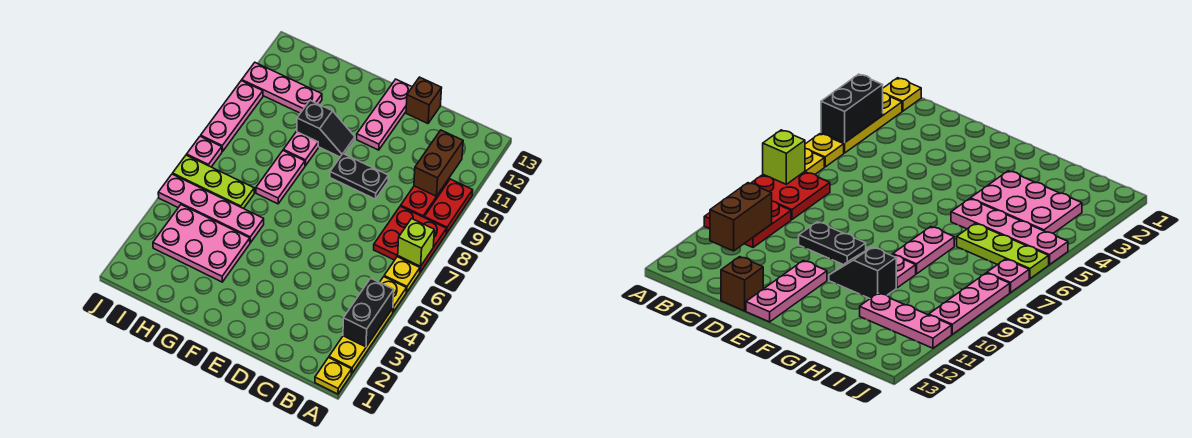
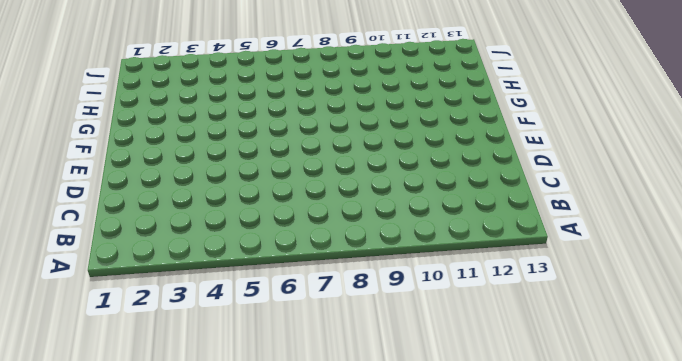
none -> yellow 1x1 plate [315,358,352,394]
none -> yellow 1x3 plate [329,308,393,373]
none -> yellow 1x1 plate [380,277,406,312]

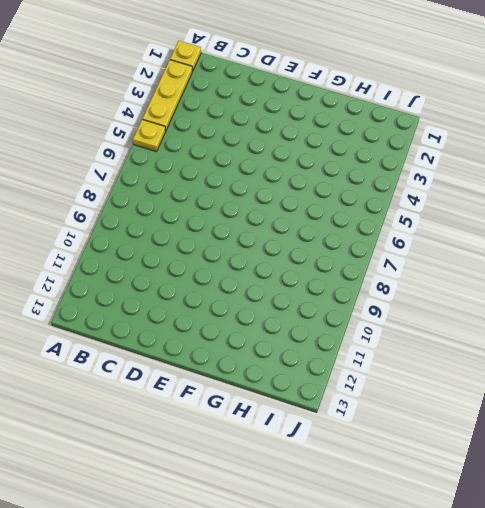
none -> yellow 1x1 plate [384,257,420,292]
none -> red 2x2 plate [374,206,446,272]
none -> red 1x2 plate [424,179,473,233]

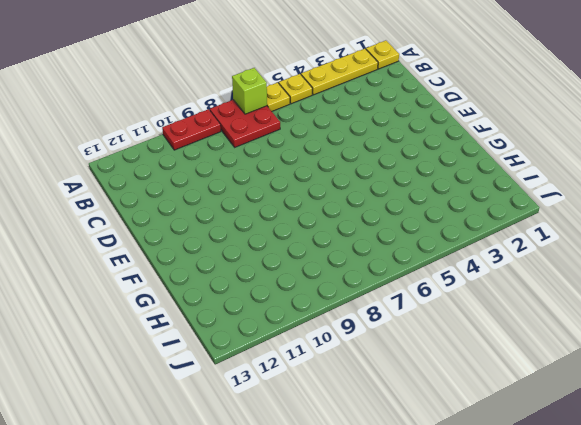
none -> red 1x2 plate [401,179,449,217]
none -> black 1x2 plate [330,154,389,199]
none -> brown 1x1 brick [406,77,442,123]

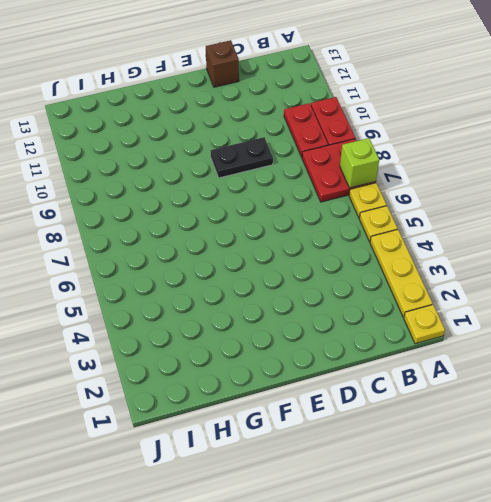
none -> pink 1x3 plate [357,79,412,150]
none -> black 1x2 slope [297,100,355,157]
none -> pink 2x3 plate [153,205,250,282]

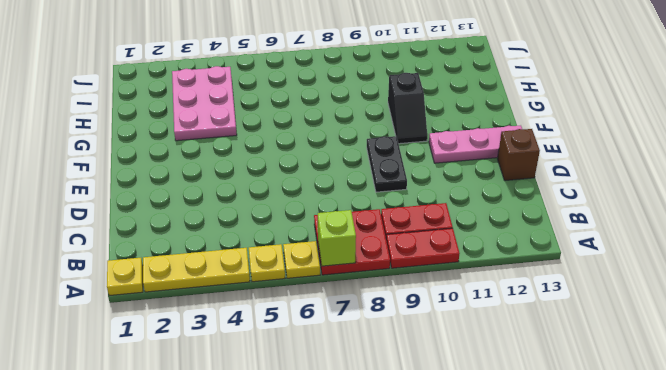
none -> pink 1x4 plate [158,174,264,243]
none -> pink 1x2 plate [256,151,305,204]
none -> pink 1x1 plate [283,132,318,166]

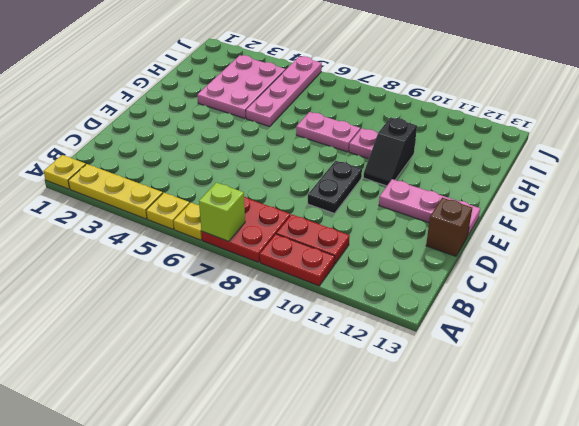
none -> lime 1x3 plate [173,155,254,209]
none -> pink 1x3 plate [242,63,322,113]
none -> pink 1x1 plate [187,136,222,167]

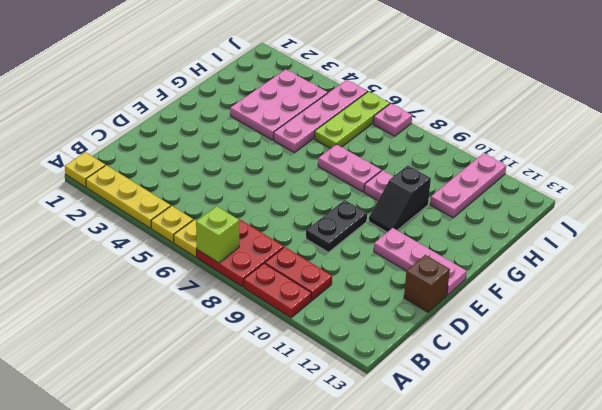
none -> pink 1x3 plate [201,80,263,152]
none -> black 1x2 brick [343,278,394,347]
none -> brown 1x2 brick [414,130,463,196]

